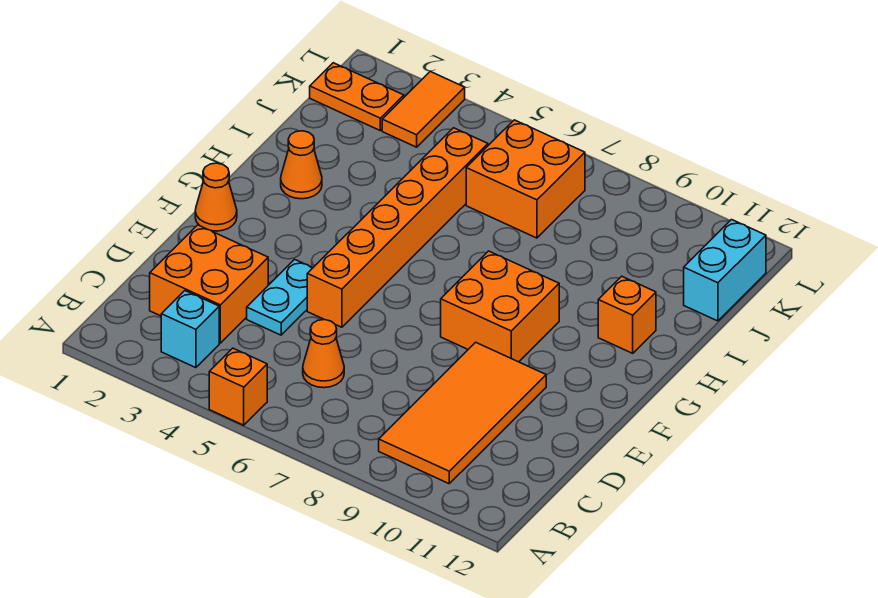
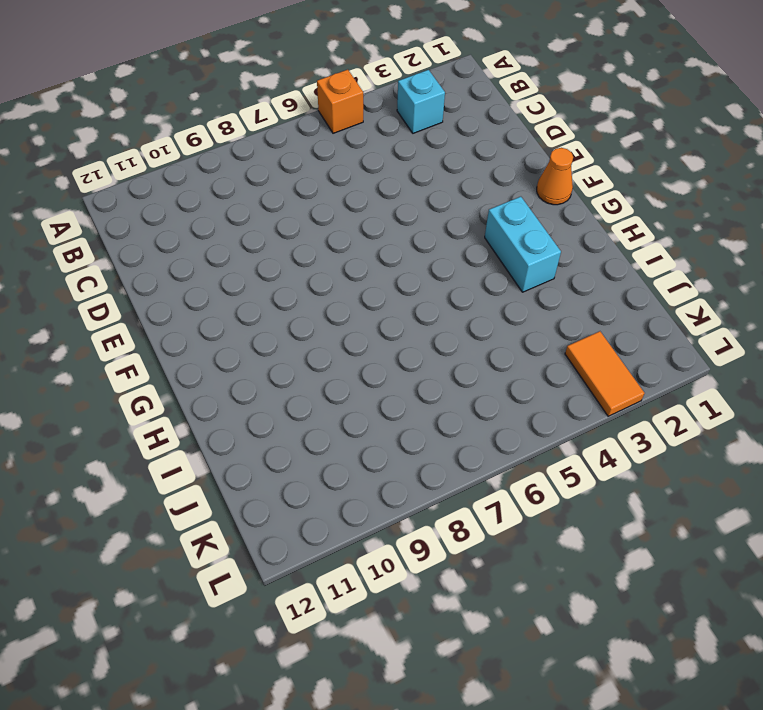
cyan 1x2 brick [485,197,561,292] -> cyan 1x2 brick moved to [684,220,766,321]
none -> orange 2x4 tile [379,342,546,484]
none -> orange 2x2 brick [150,225,268,343]
none -> orange 1x1 cone [303,320,344,388]

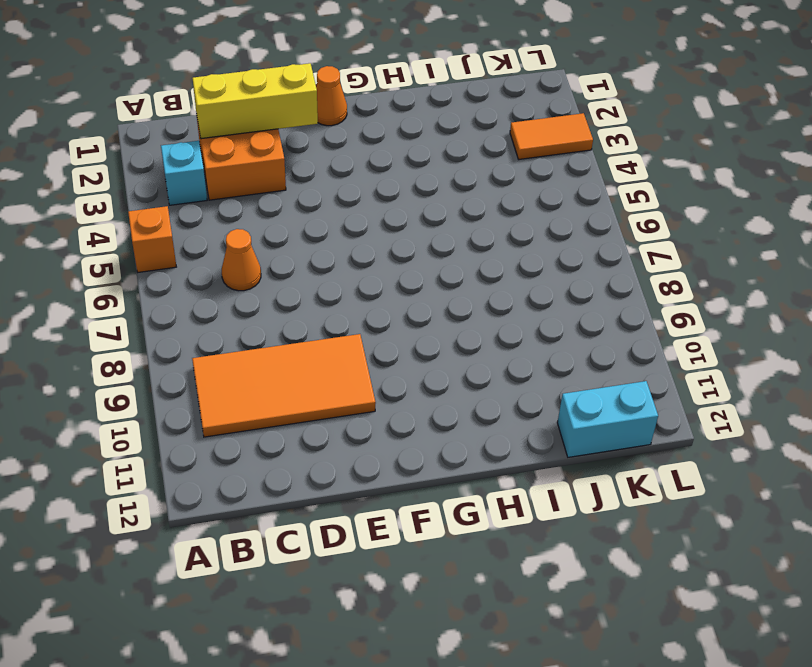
yellow 1x3 brick [192,63,318,139] -> none
none -> cyan 1x2 plate [247,259,312,335]
none -> orange 1x6 brick [307,128,488,327]
none -> orange 2x2 brick [441,251,559,362]

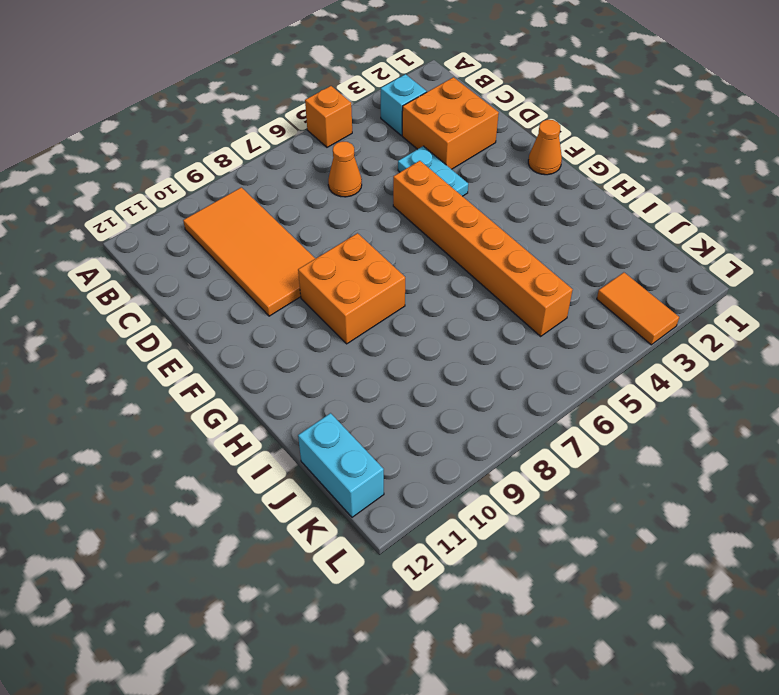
none -> orange 1x1 cone [281,131,322,199]
none -> orange 1x1 brick [598,276,656,353]
none -> orange 2x2 brick [466,120,585,238]

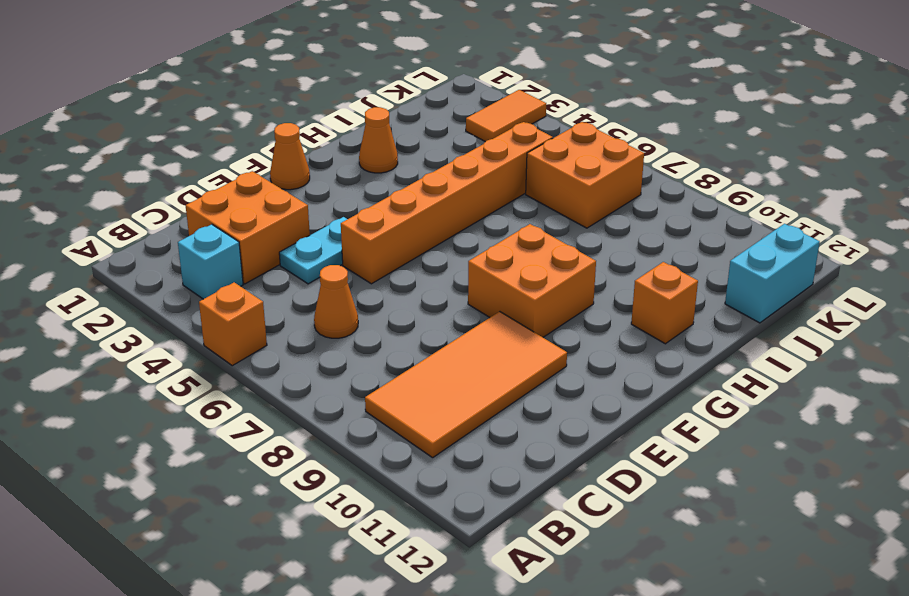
none -> orange 1x2 plate [310,63,404,130]

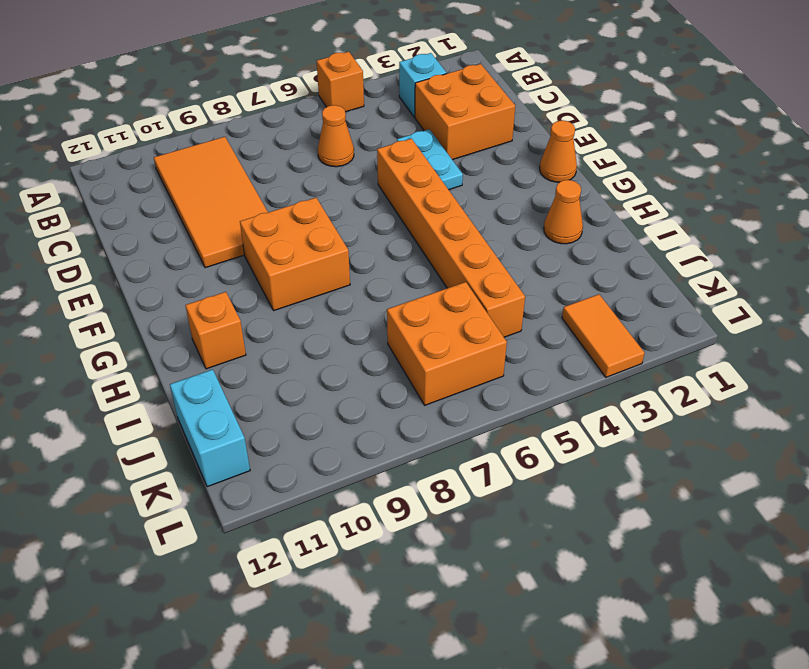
none -> orange 1x2 plate [310,63,404,130]

